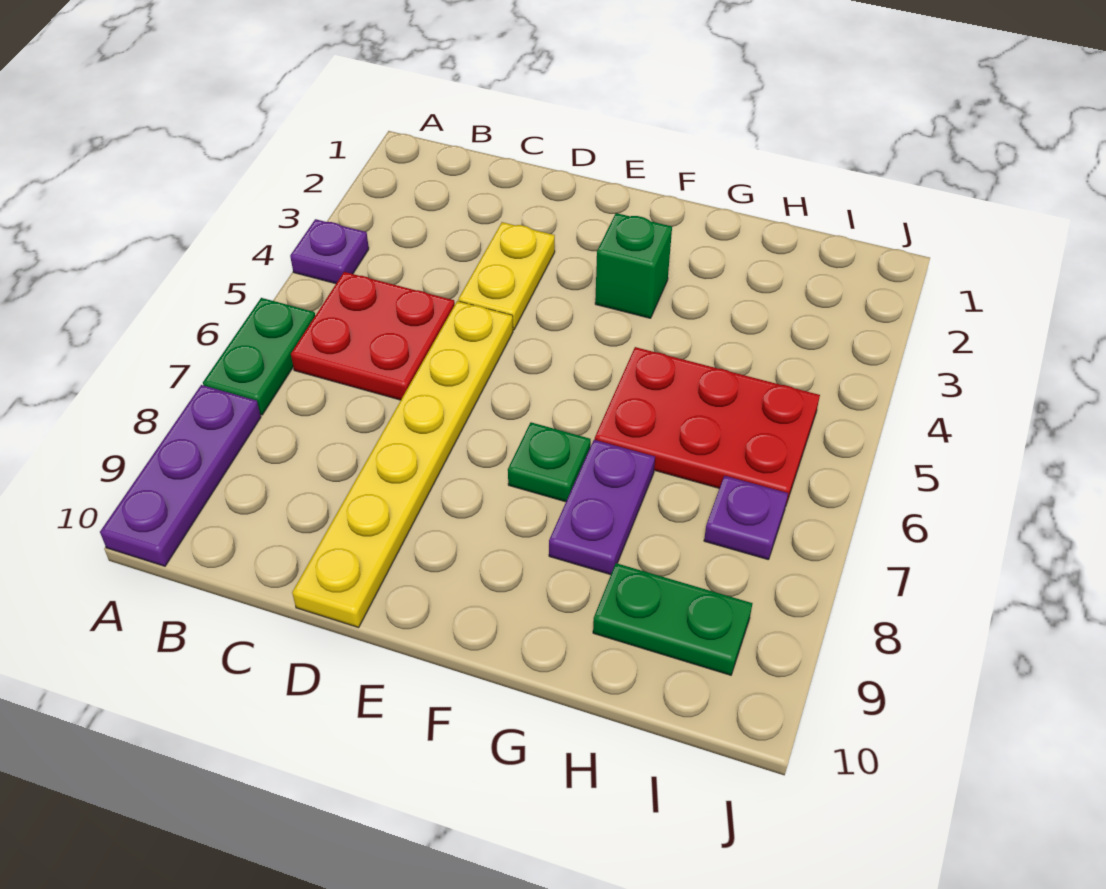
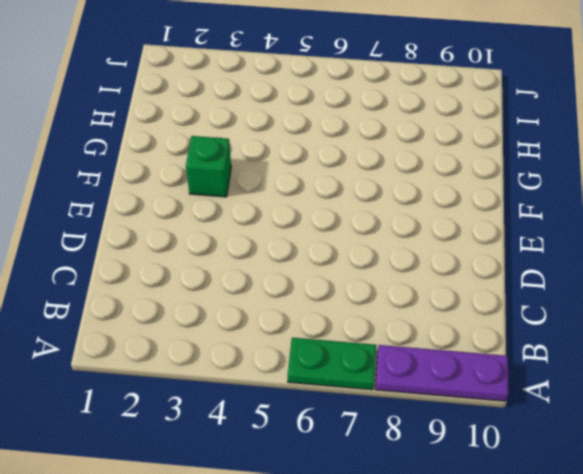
none -> purple 1x1 plate [290,219,369,284]
none -> red 2x2 plate [291,272,455,400]
none -> yellow 1x2 plate [458,222,555,330]

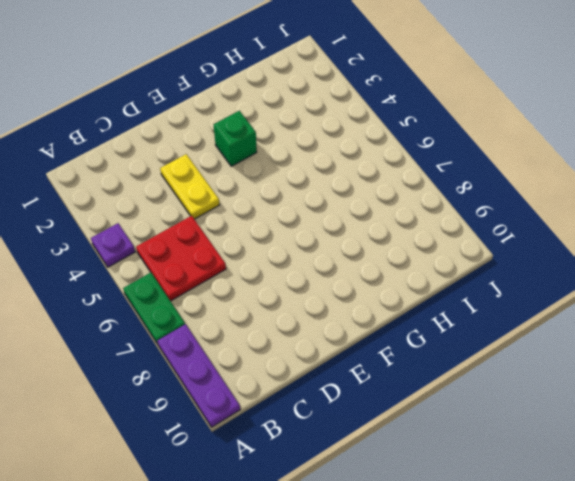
none -> yellow 1x6 plate [292,301,513,628]
none -> green 1x1 plate [508,422,591,502]
none -> red 2x3 plate [595,347,820,504]

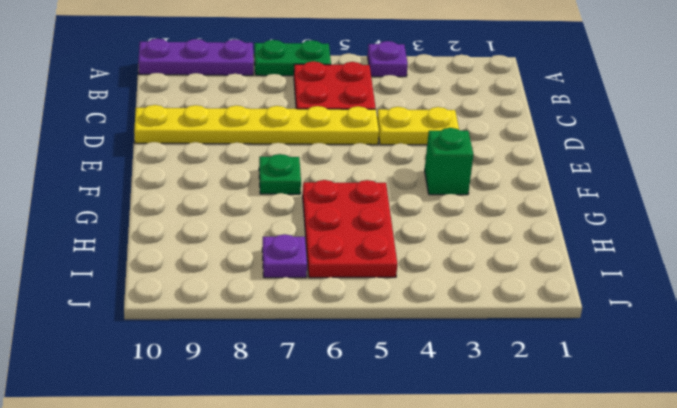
none -> purple 1x2 plate [549,440,655,575]
none -> green 1x2 plate [593,563,753,675]

